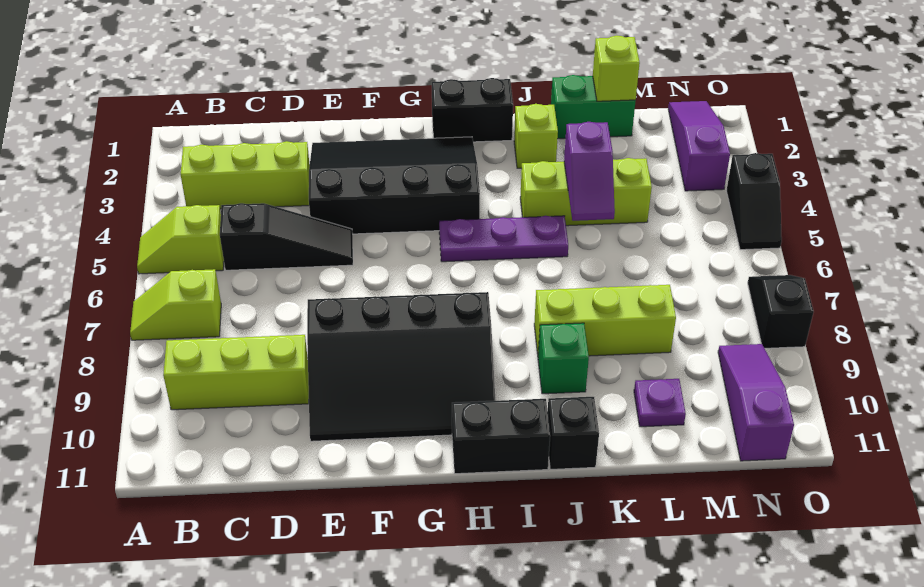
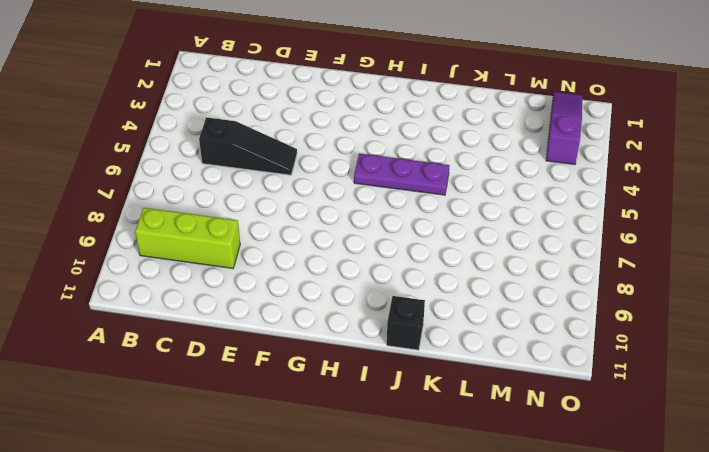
none -> lime 1x2 slope [137,205,224,274]
none -> lime 1x2 slope [130,269,221,340]
none -> lime 1x3 brick [181,141,310,209]

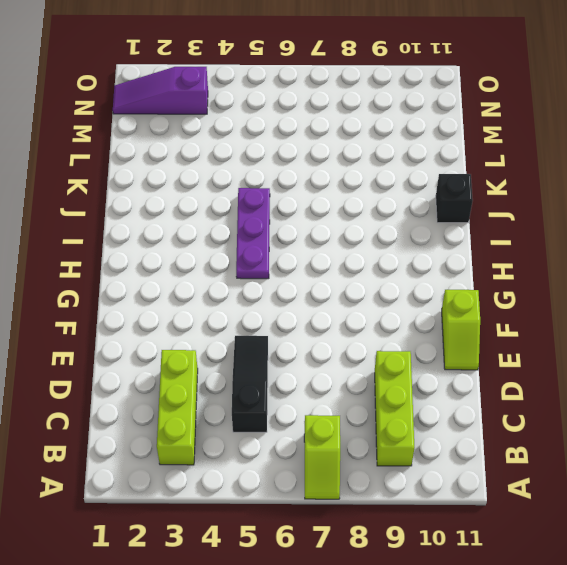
lime 1x2 slope [442,290,480,370] -> lime 1x2 slope moved to [137,205,224,274]
none -> black 3x4 slope [309,137,480,234]
none -> black 3x4 slope [307,292,496,441]
none -> black 1x2 brick [432,78,513,142]

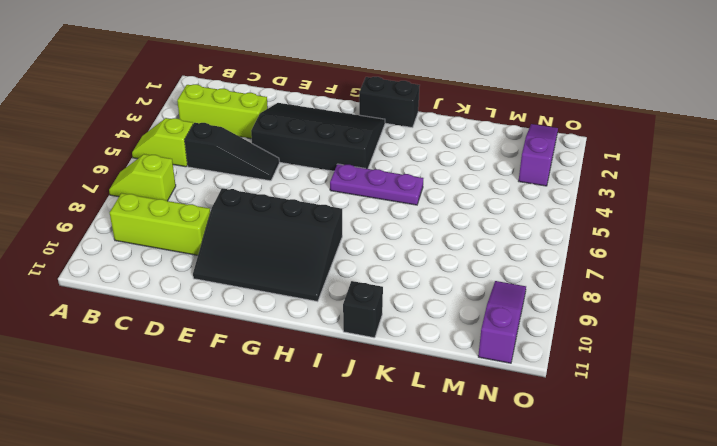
none -> black 1x2 brick [452,399,550,474]
none -> lime 1x1 brick [514,104,558,168]
none -> lime 1x3 brick [520,158,652,226]

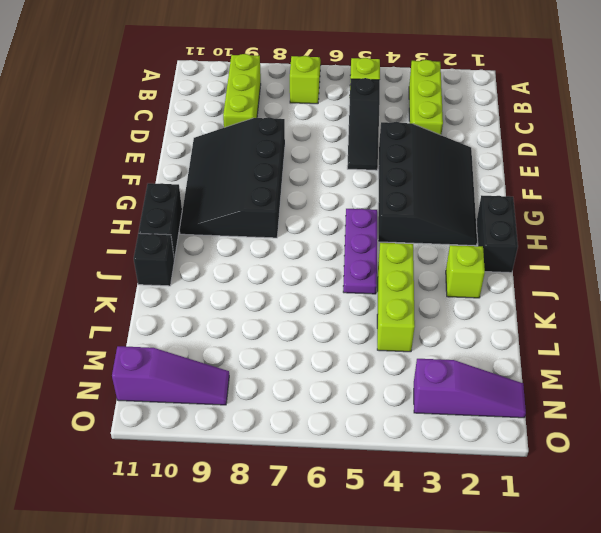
none -> lime 1x3 brick [534,285,676,356]
none -> green 1x1 brick [538,323,589,394]
none -> green 1x2 brick [551,75,636,139]

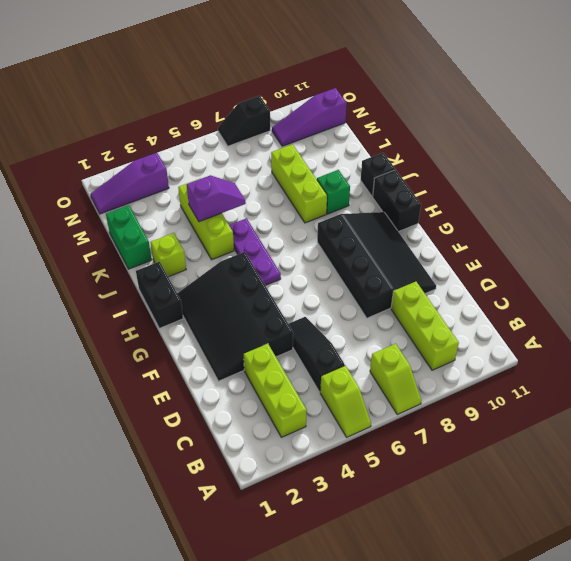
none -> purple 1x1 plate [634,379,686,427]
none -> black 1x2 slope [726,153,782,250]
none -> lime 1x1 brick [593,35,640,101]

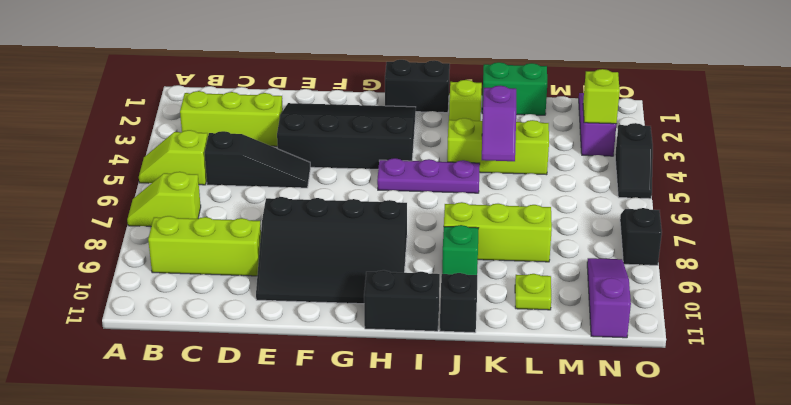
lime 1x1 plate [515,274,551,310] -> purple 1x1 plate [634,379,686,427]
lime 1x1 brick [583,69,620,124] -> lime 1x1 brick moved to [593,35,640,101]

